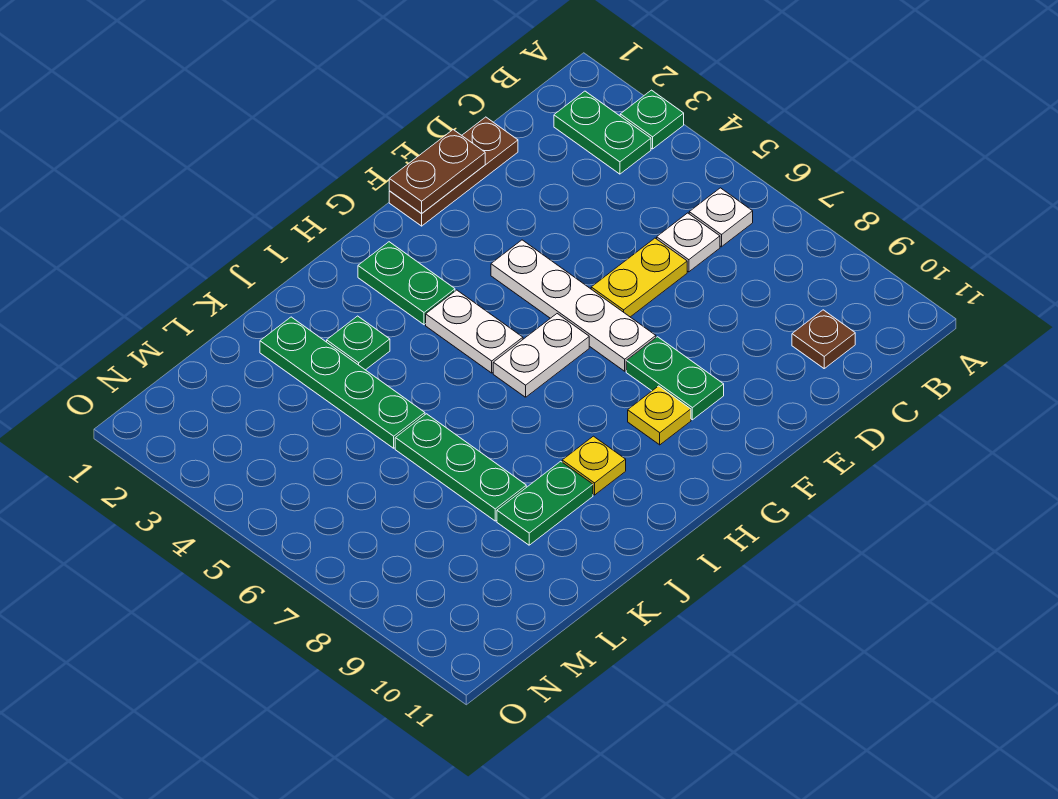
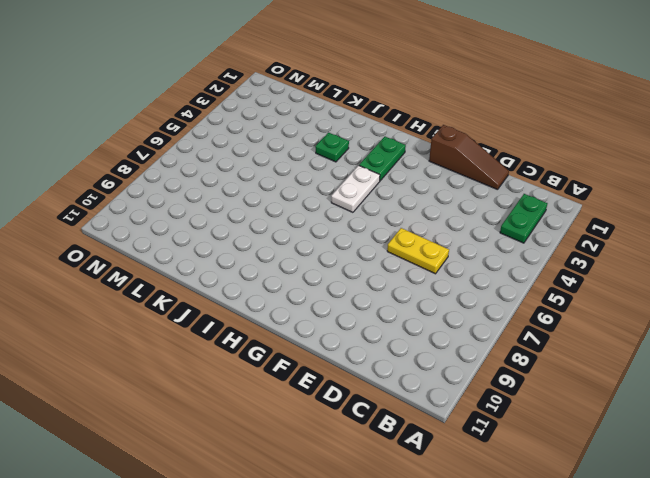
brown 1x3 slope [429,125,509,190] -> brown 1x3 plate [389,117,518,226]
none -> green 1x1 plate [620,90,684,149]
none -> white 1x1 plate [689,188,753,247]
none -> white 1x1 plate [657,213,720,272]

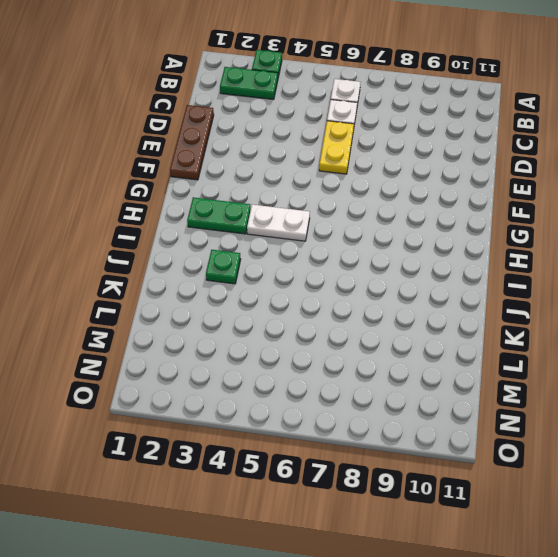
none -> brown 1x1 plate [792,310,855,368]
none -> white 1x4 plate [491,240,656,371]
none -> green 1x2 plate [626,337,724,420]

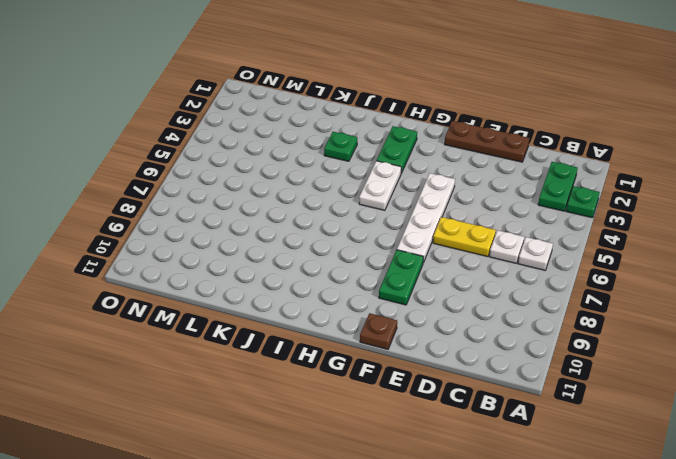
brown 1x1 plate [360,313,397,349] -> brown 1x1 plate moved to [792,310,855,368]
none -> white 1x2 plate [493,314,589,397]
none -> yellow 1x1 plate [628,386,691,445]
none -> yellow 1x1 plate [562,436,626,495]

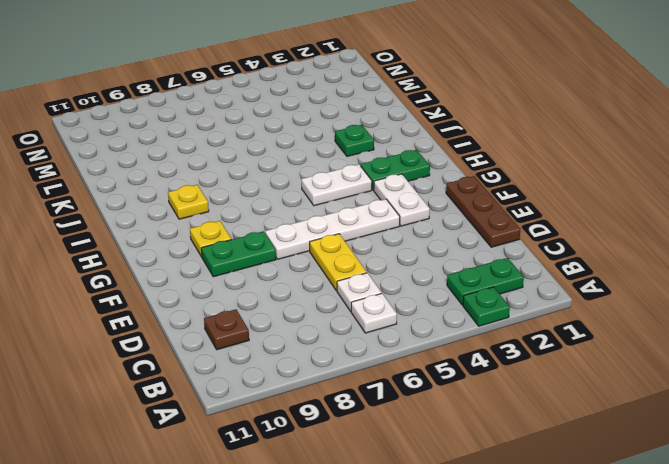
white 1x2 plate [374,174,430,226] -> white 1x2 plate moved to [493,314,589,397]
none -> green 1x2 plate [497,461,593,545]
none -> green 1x4 plate [260,317,425,448]
none -> green 1x3 plate [395,414,526,521]

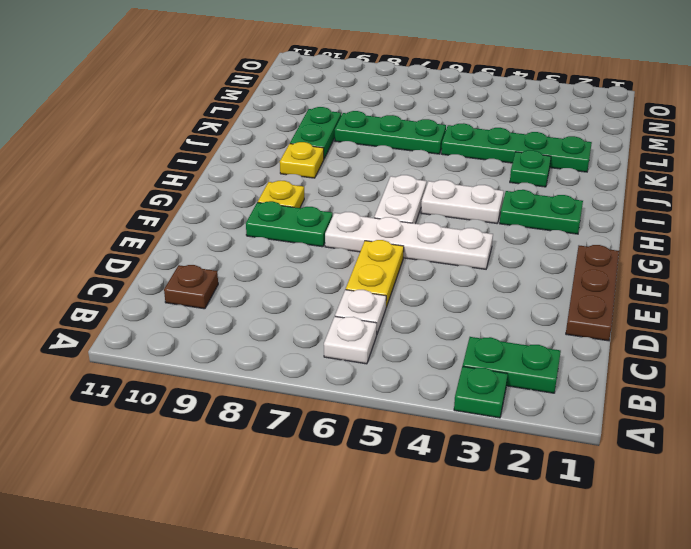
none -> brown 1x2 plate [389,130,485,214]

